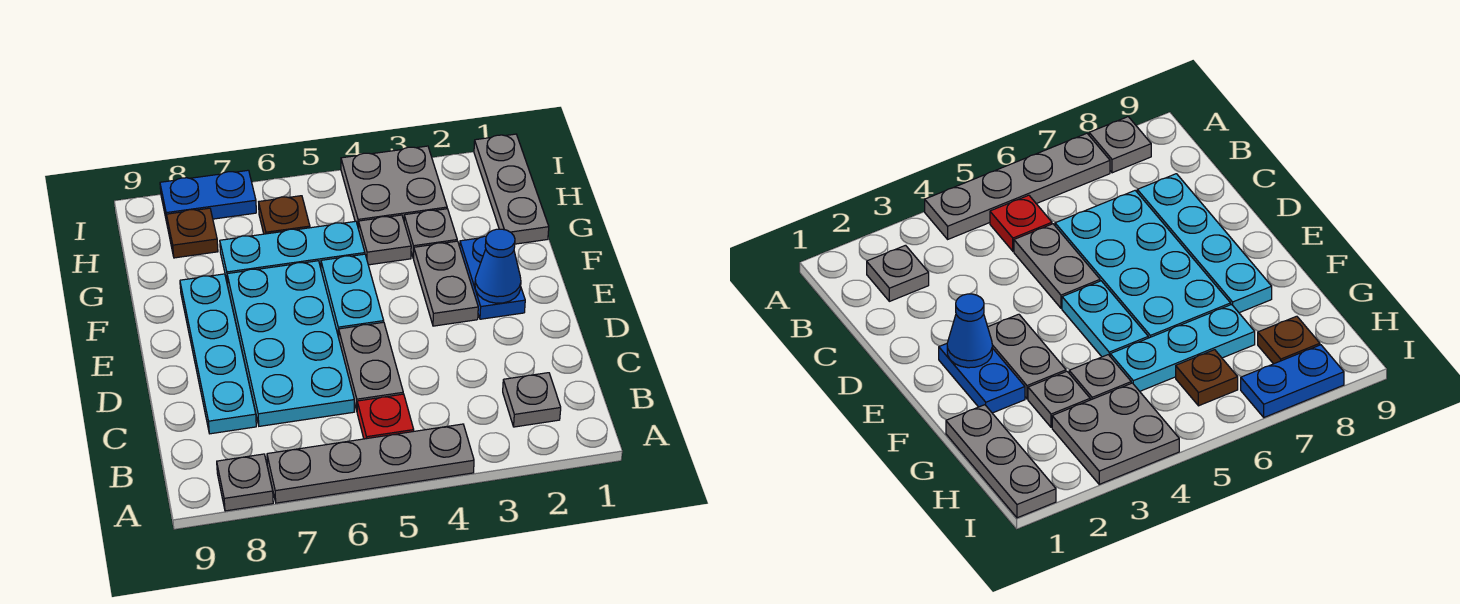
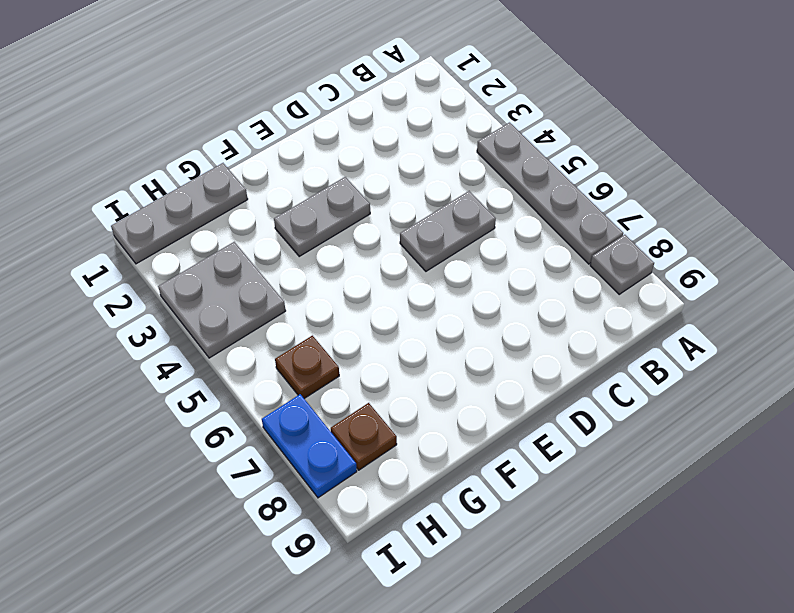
none -> grey 1x1 plate [503,373,561,427]
none -> red 1x1 plate [357,394,414,439]
none -> cyan 2x4 plate [227,261,354,426]

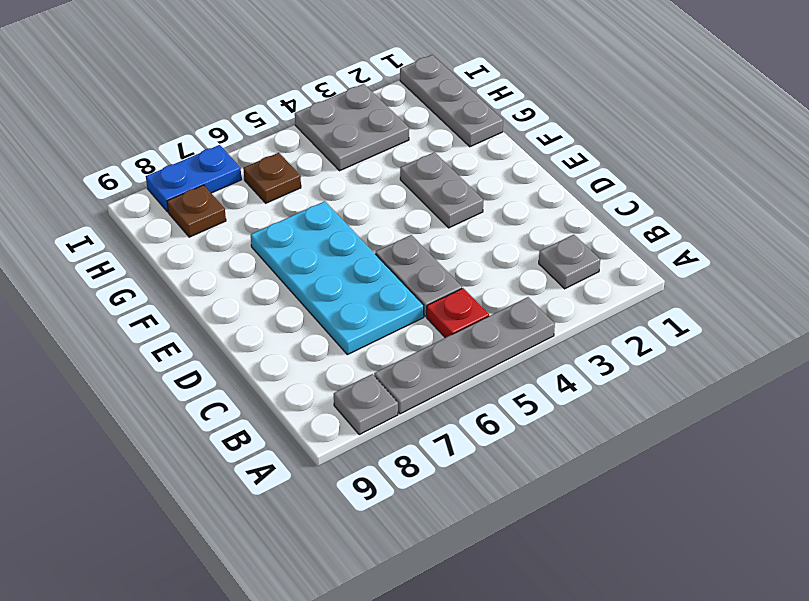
none -> cyan 1x4 plate [180,274,256,434]
none -> blue 1x2 plate [460,236,525,319]
none -> cyan 1x2 plate [321,254,384,337]

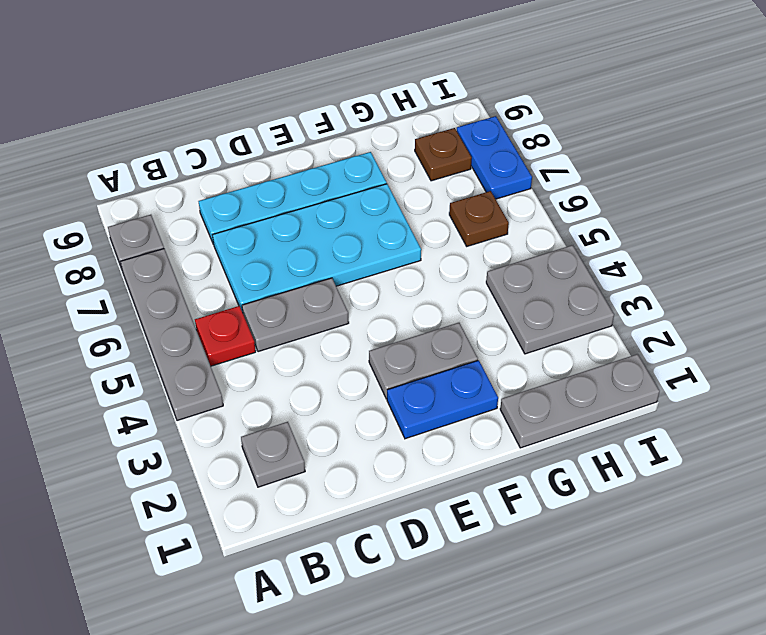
none -> cyan 1x2 plate [321,254,384,337]
none -> grey 1x1 plate [404,209,457,258]
none -> grey 1x1 plate [358,215,411,265]

